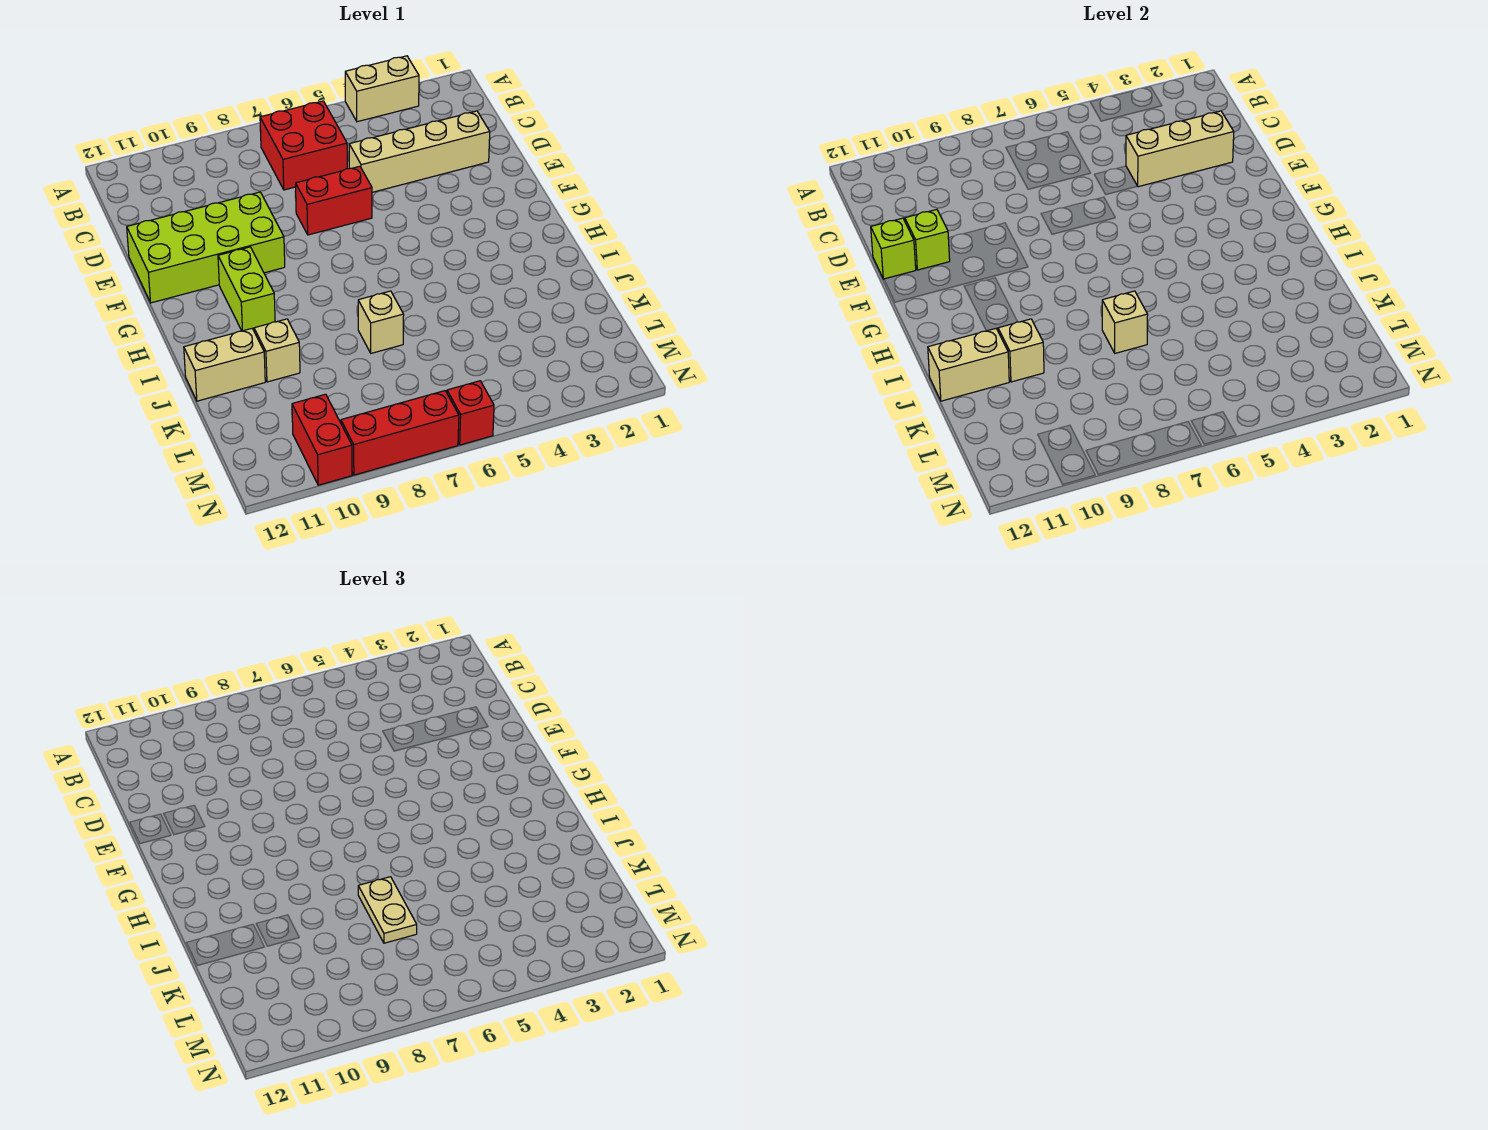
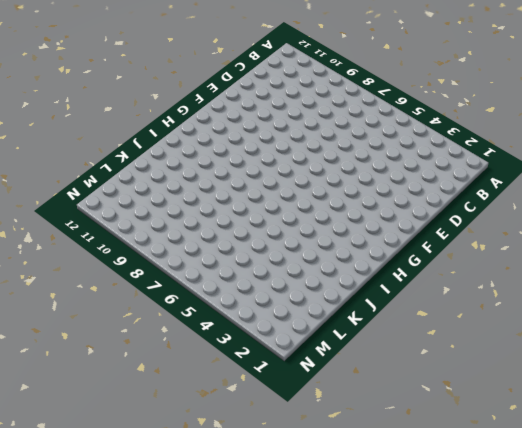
none -> tan 1x2 brick [345,56,419,122]
none -> red 2x2 brick [260,101,347,190]
none -> tan 1x4 brick [349,111,490,192]

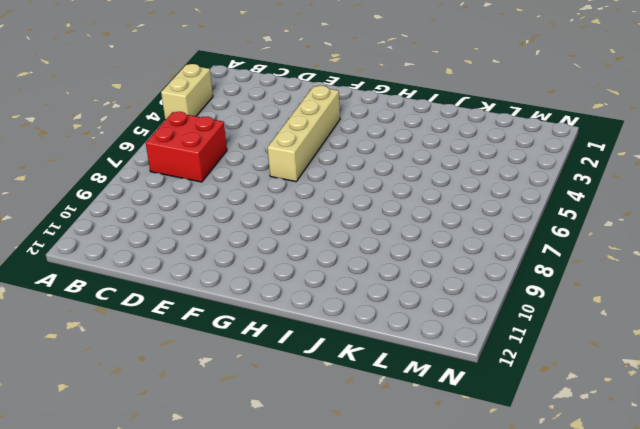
tan 1x4 brick [267,86,340,182] -> tan 1x4 brick moved to [349,111,490,192]
none -> red 1x2 brick [295,166,372,235]
none -> lime 2x4 brick [127,192,285,303]
none -> lime 1x2 brick [218,247,275,331]

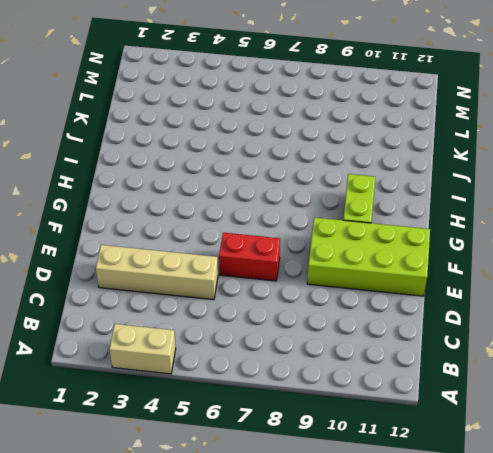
none -> red 2x2 brick [260,101,347,190]
none -> tan 1x1 brick [358,291,404,353]
none -> tan 1x1 brick [254,319,300,382]

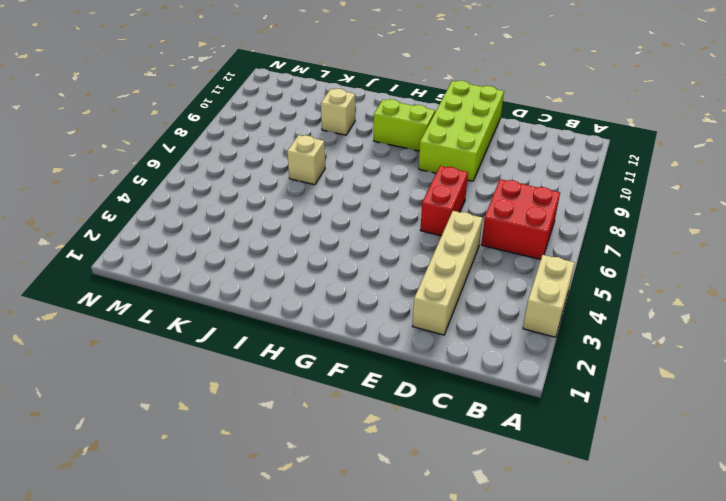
none -> tan 1x2 brick [184,329,265,401]
none -> red 1x2 brick [292,394,352,485]
none -> red 1x1 brick [447,381,494,445]

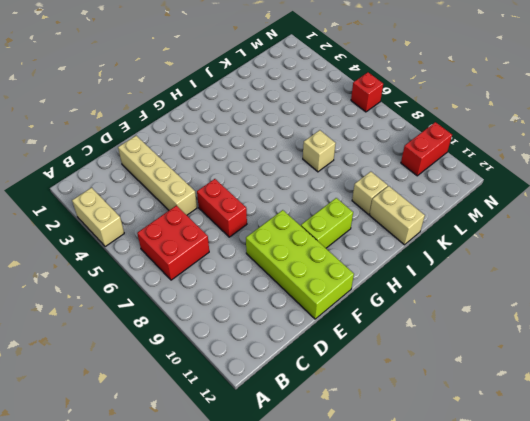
none -> red 1x3 brick [341,391,459,475]
none -> tan 1x3 brick [1126,111,1234,187]
none -> lime 1x1 brick [905,210,950,270]

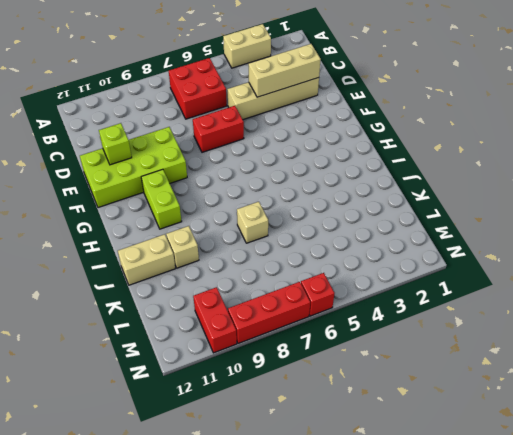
none -> lime 1x1 brick [871,218,916,279]
none -> tan 1x1 brick [1102,291,1148,353]
none -> tan 1x1 brick [998,319,1044,382]

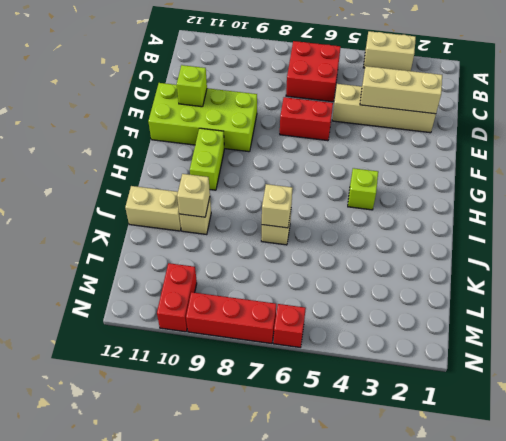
lime 1x1 brick [348,168,378,210] -> lime 1x1 brick moved to [871,218,916,279]
none -> tan 1x2 brick [928,329,1009,401]
none -> tan 1x2 plate [358,877,417,943]

